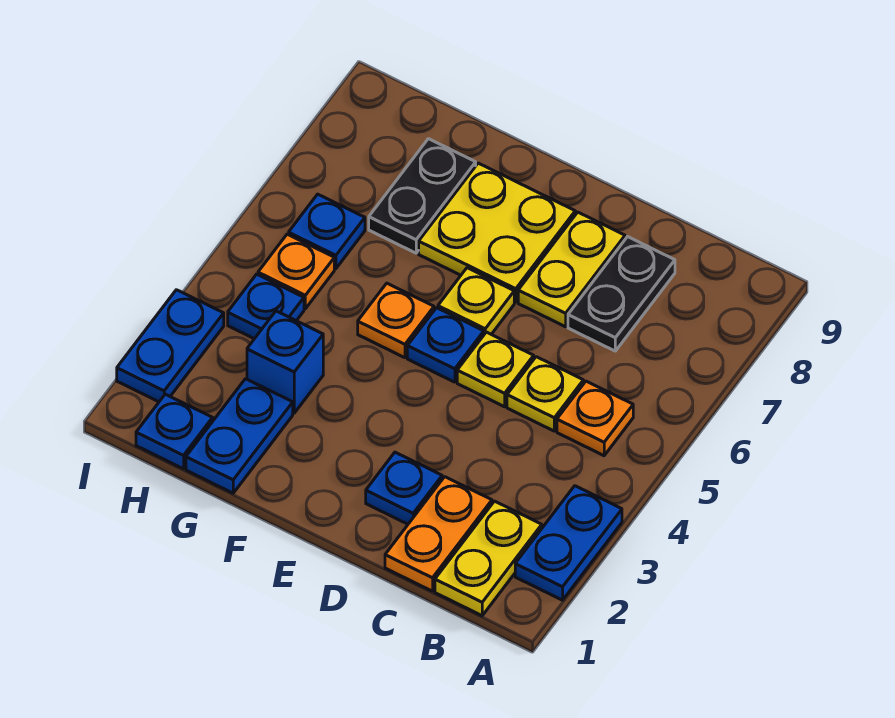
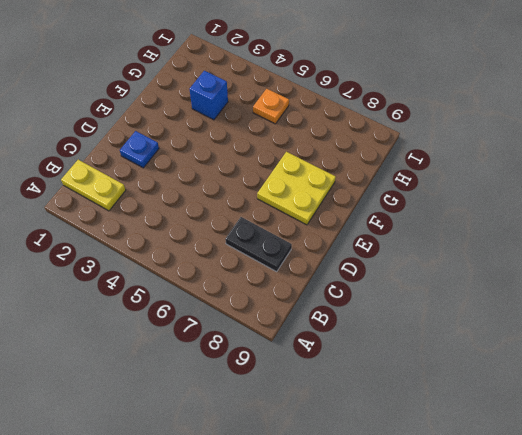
none -> blue 1x2 plate [515,486,622,600]
none -> orange 1x1 plate [557,381,633,456]
none -> orange 1x2 plate [385,477,492,591]

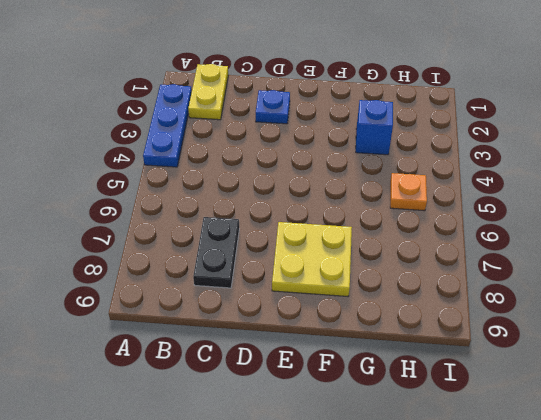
blue 1x3 plate [143,84,192,167] -> blue 1x2 plate [515,486,622,600]
none -> orange 1x1 plate [557,381,633,456]
none -> orange 1x2 plate [385,477,492,591]
none -> yellow 1x1 plate [507,357,583,431]

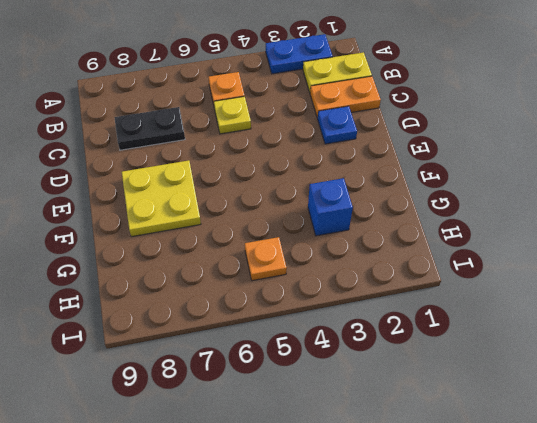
none -> yellow 1x1 plate [457,332,534,407]
none -> yellow 1x2 plate [518,212,625,327]
none -> blue 1x1 plate [407,308,484,382]

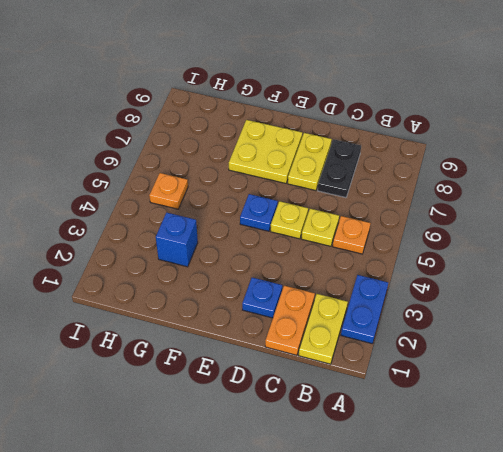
none -> yellow 1x1 plate [438,268,514,334]
none -> orange 1x1 plate [358,283,434,358]
none -> blue 1x2 plate [186,379,293,493]

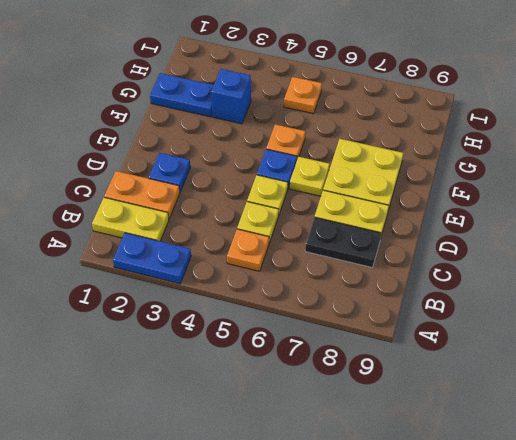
none -> black 1x2 plate [369,139,476,253]
none -> blue 1x1 plate [136,394,213,469]
none -> blue 1x1 plate [228,274,304,339]

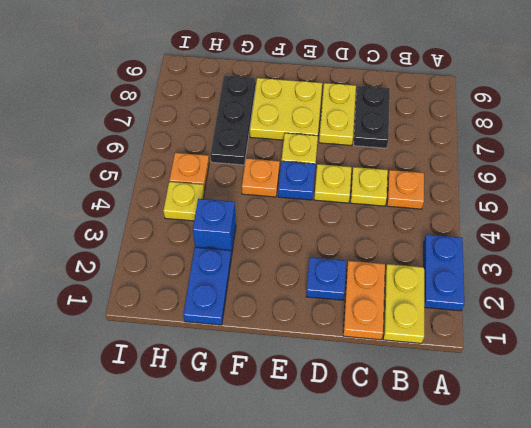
black 1x3 plate [210,75,256,165] -> black 1x2 plate [369,139,476,253]
yellow 1x1 plate [163,182,204,221] -> blue 1x1 plate [228,274,304,339]
none -> blue 1x1 plate [136,394,213,469]
none -> blue 1x1 plate [289,194,365,269]
none -> blue 1x2 plate [117,290,224,402]

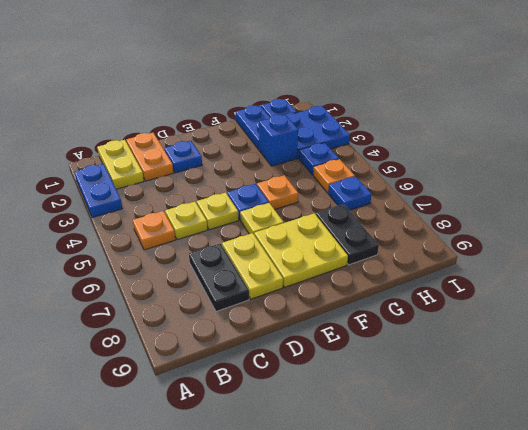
blue 2x2 plate [285,106,350,158] -> blue 1x2 plate [117,290,224,402]

